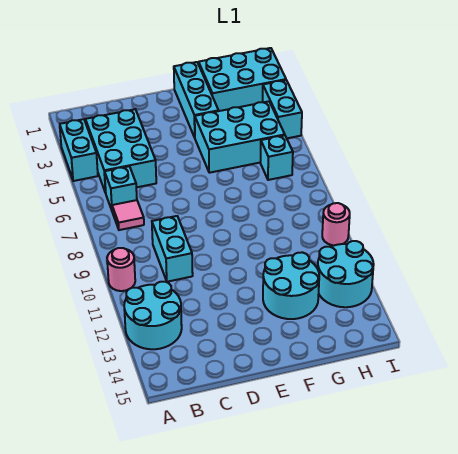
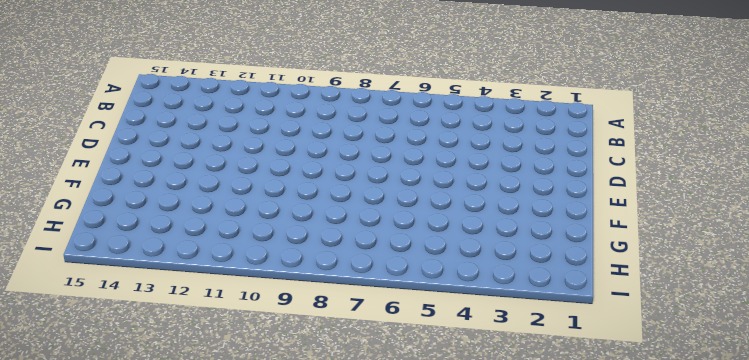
none -> cyan 1x2 brick [60,119,98,181]
none -> pink 1x1 round brick [107,248,135,291]
none -> cyan 2x2 round brick [124,282,182,349]

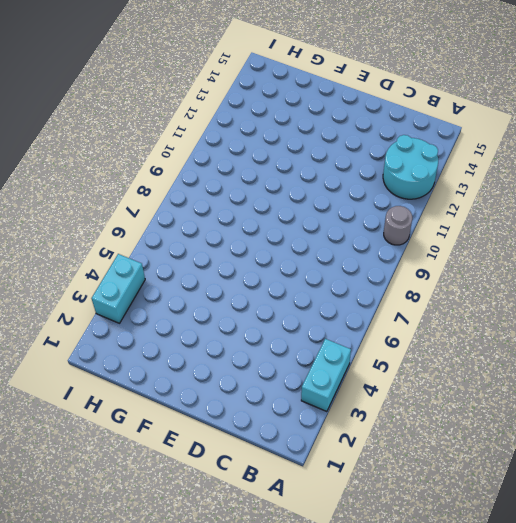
grey 1x1 round brick [384,206,412,245] -> pink 1x1 round brick [107,248,135,291]
none -> cyan 2x3 brick [85,109,156,193]
none -> cyan 1x1 brick [105,166,137,210]
none -> pink 1x1 tile [112,200,144,230]

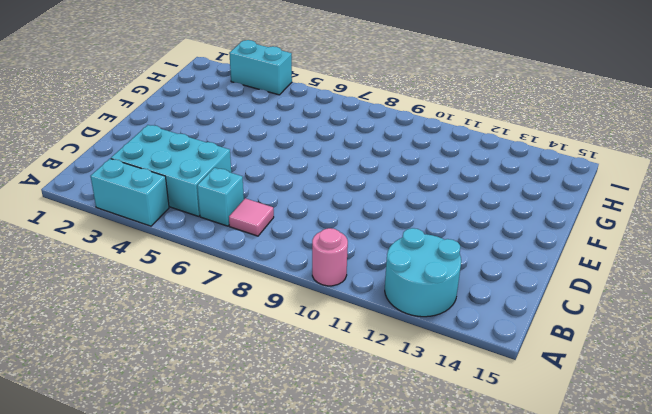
none -> cyan 1x2 brick [152,216,193,282]
none -> cyan 1x3 brick [174,62,219,137]
none -> cyan 2x3 brick [195,101,285,173]

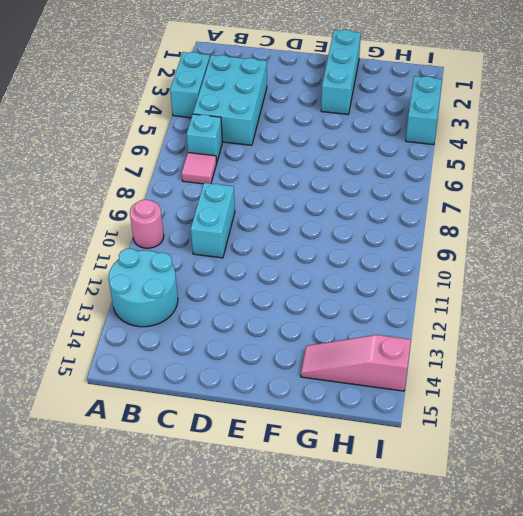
pink 1x3 slope [301,335,411,391] -> none
none -> cyan 2x3 brick [195,101,285,173]
none -> cyan 2x2 round brick [263,252,319,319]
none -> cyan 2x3 brick [199,48,286,111]

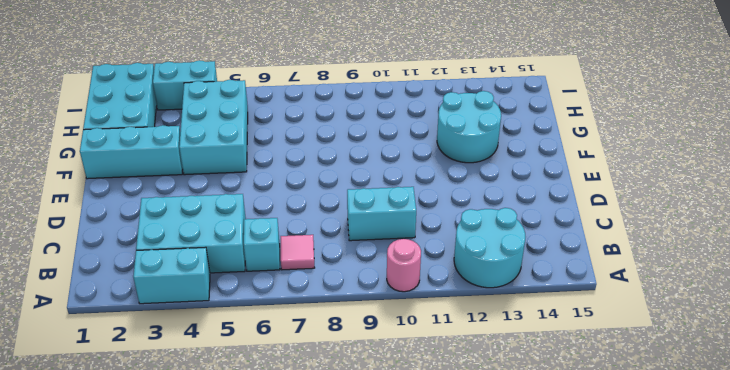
none -> cyan 1x1 brick [260,135,293,180]
none -> cyan 2x2 round brick [318,241,374,307]
none -> pink 1x1 round brick [322,203,350,245]

